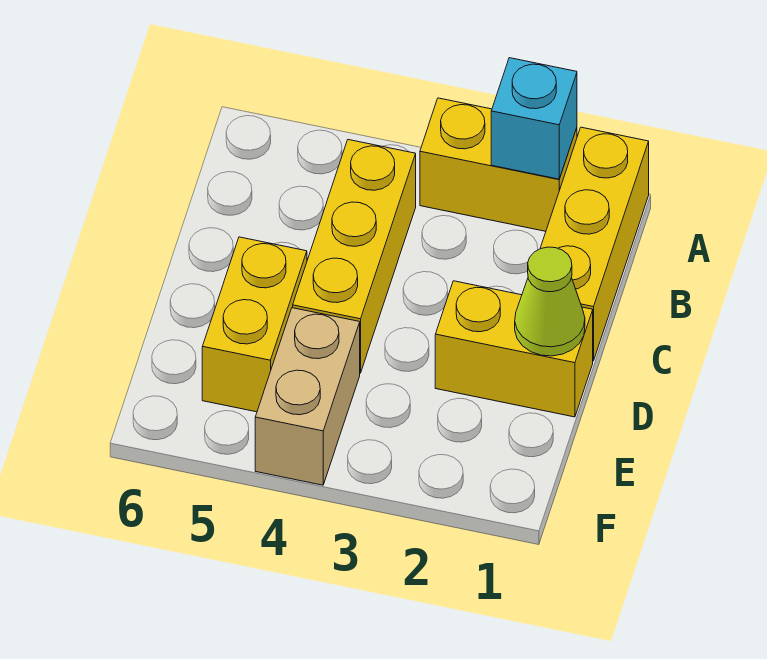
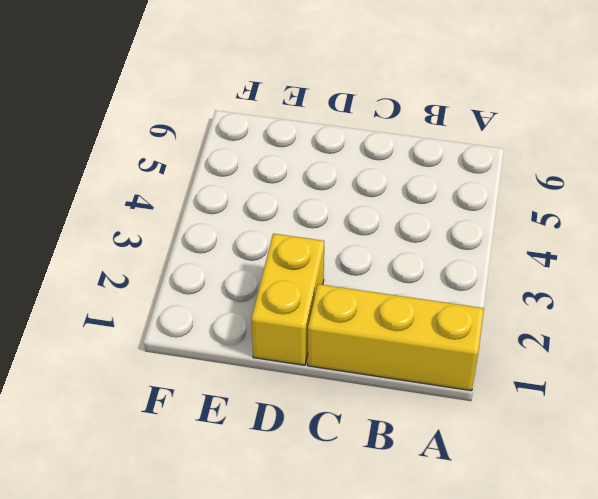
none -> yellow 1x2 brick [420,98,577,231]
none -> yellow 1x3 brick [293,140,416,373]

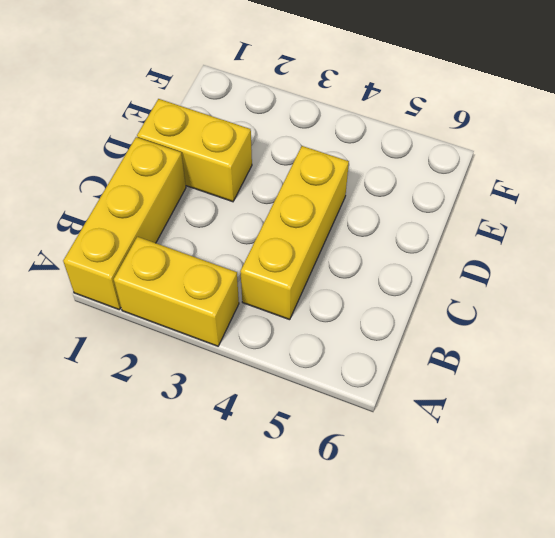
none -> yellow 1x2 brick [202,237,307,412]
none -> tan 1x2 brick [255,308,360,485]

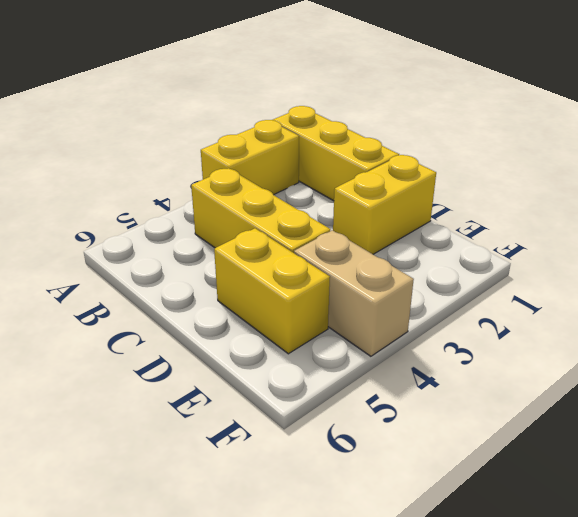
none -> cyan 1x1 brick [491,58,577,179]
none -> lime 1x1 cone [515,247,585,356]

